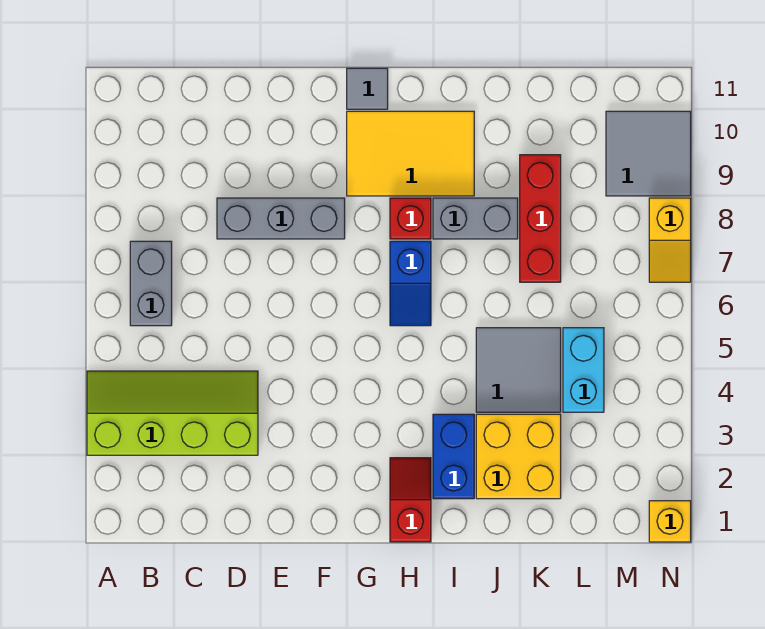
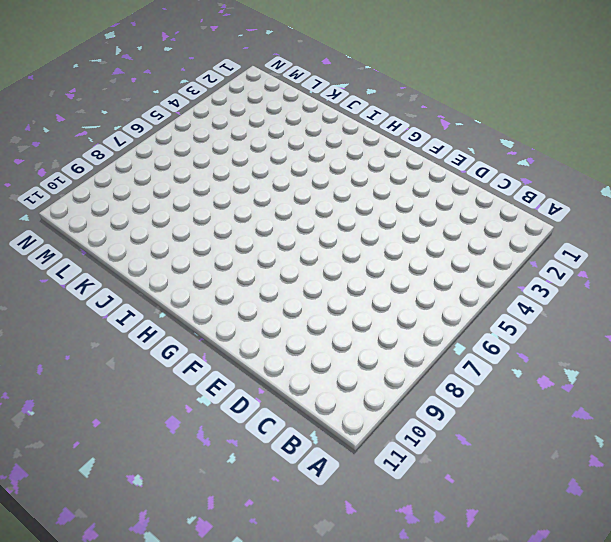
none -> lime 2x4 slope [87,371,258,455]
none -> grey 1x2 brick [130,241,172,326]
none -> grey 1x3 brick [217,198,345,239]

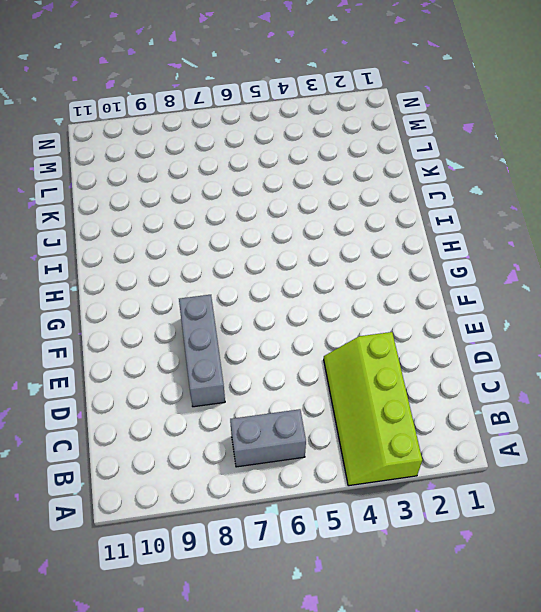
none -> yellow 2x3 tile [347,111,474,196]
none -> grey 1x1 tile [347,68,388,109]
none -> red 1x2 slope [390,458,431,542]

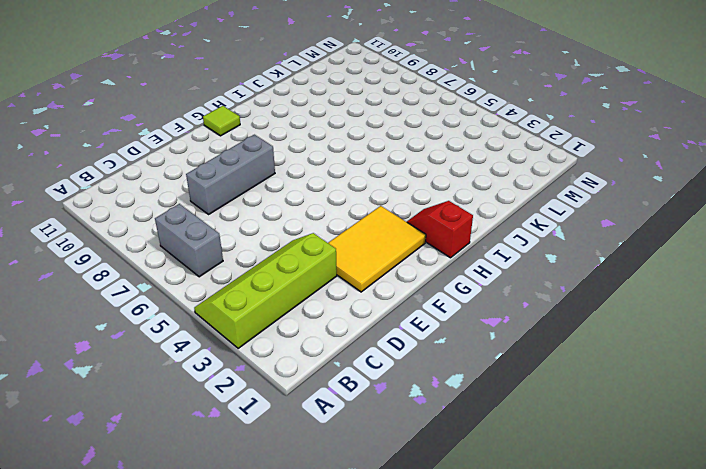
yellow 2x3 tile [328,206,426,292] -> yellow 2x3 tile moved to [347,111,474,196]
lime 1x1 tile [203,106,240,136] -> grey 1x1 tile [347,68,388,109]
none -> blue 1x2 slope [390,241,431,326]
none -> red 1x1 brick [390,198,431,239]
none -> blue 1x2 brick [433,414,474,499]

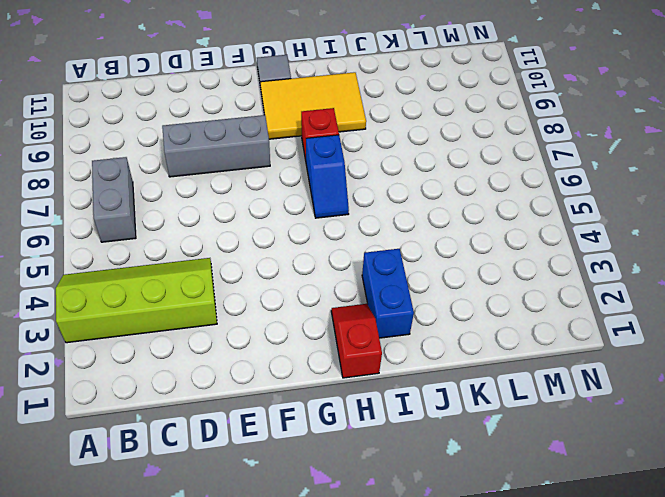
none -> grey 1x2 brick [433,198,518,239]
none -> yellow 2x2 brick [476,414,561,499]
none -> grey 2x2 tile [476,328,561,412]

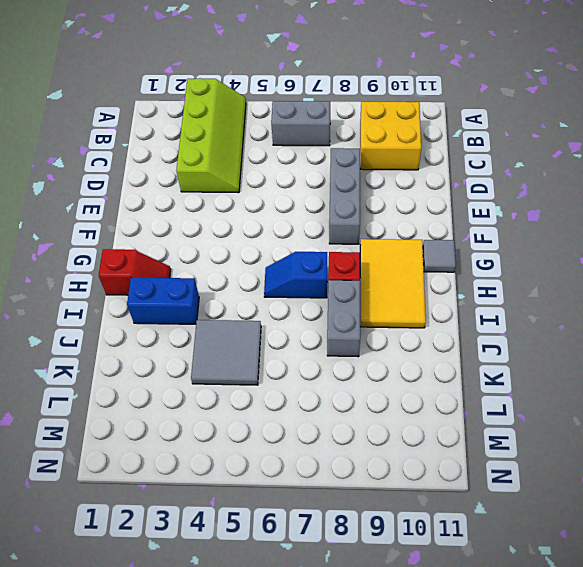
yellow 2x2 brick [360,102,421,170] -> yellow 2x2 brick moved to [476,414,561,499]
none -> red 1x3 brick [520,155,561,282]
none -> cyan 1x2 brick [563,328,604,412]
none -> grey 2x2 tile [606,111,691,196]

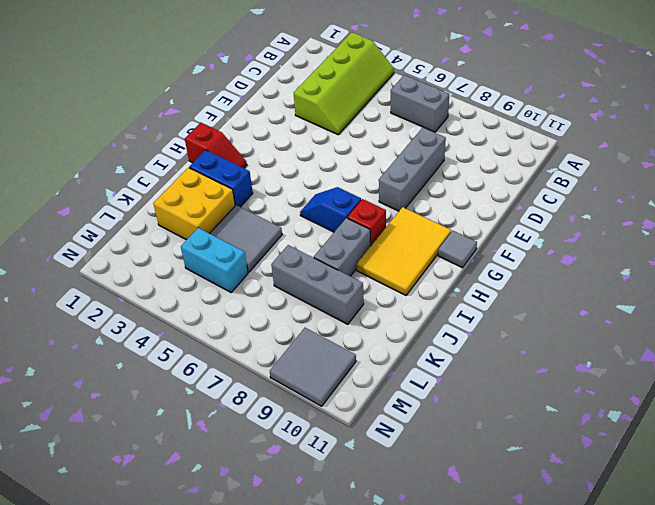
grey 1x3 brick [271,245,364,324] -> red 1x3 brick [520,155,561,282]
none -> yellow 1x1 brick [649,501,691,542]
none -> yellow 1x2 slope [649,198,691,282]

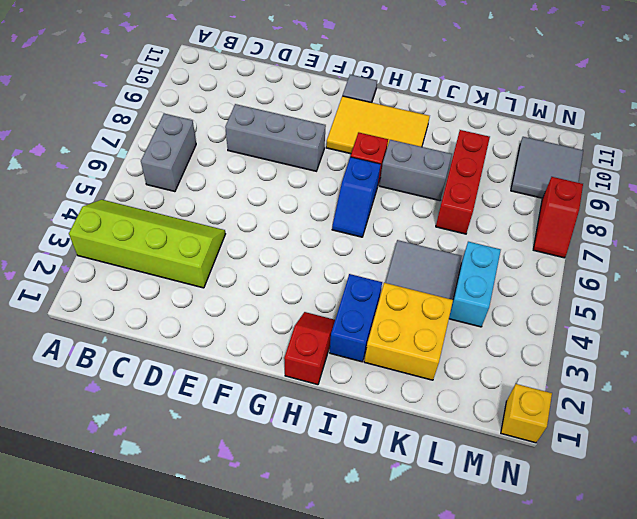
red 1x2 slope [533,177,583,258] -> yellow 1x2 slope [649,198,691,282]

